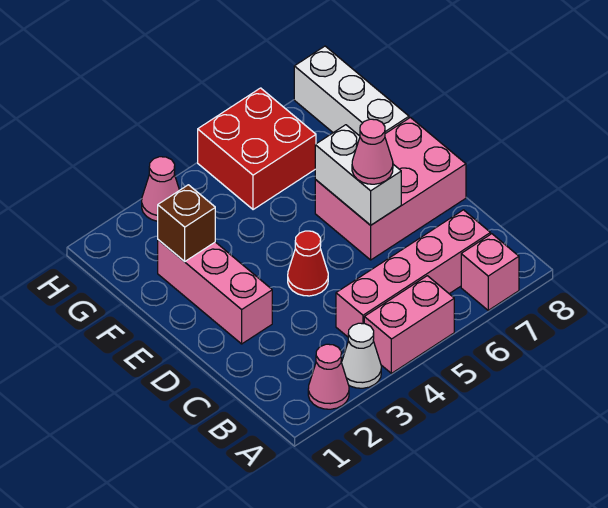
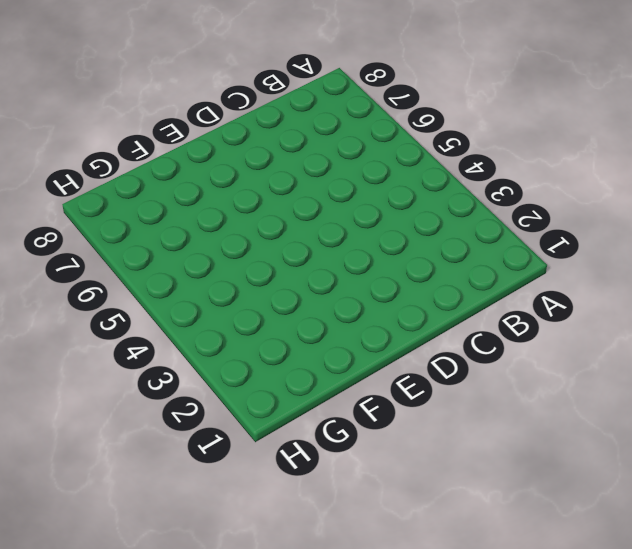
none -> pink 1x1 cone [308,344,349,409]
none -> white 1x1 cone [342,323,381,388]
none -> pink 1x2 brick [364,276,454,373]

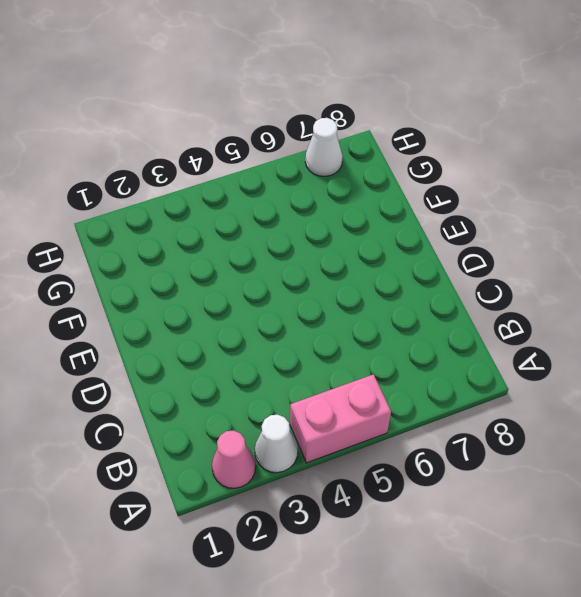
white 1x1 cone [305,118,343,176] -> none
none -> pink 1x1 brick [461,234,519,310]
none -> pink 1x4 brick [336,210,491,337]
none -> pink 1x3 brick [158,240,272,344]

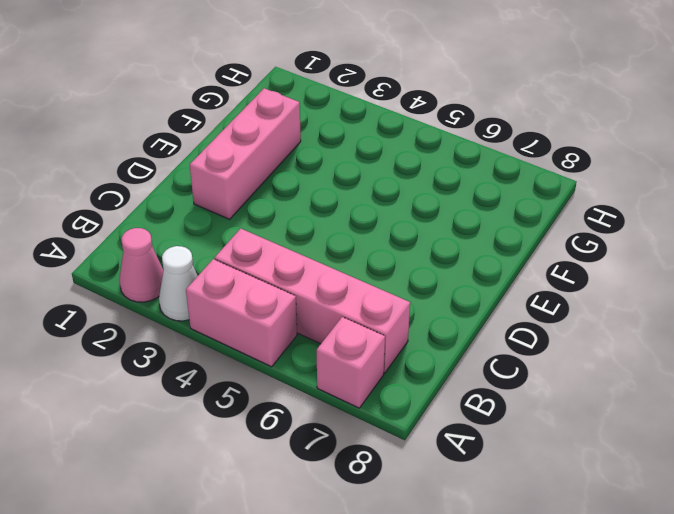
none -> red 1x1 cone [288,231,328,296]
none -> pink 2x3 brick [315,118,466,260]
none -> white 1x3 brick [294,46,409,136]

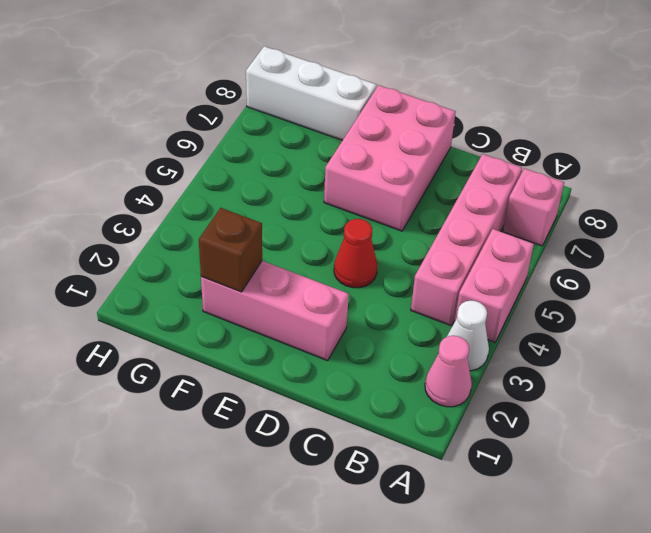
none -> red 2x2 brick [198,88,316,210]
none -> pink 1x1 cone [142,157,179,221]
none -> white 1x2 brick [315,125,401,225]

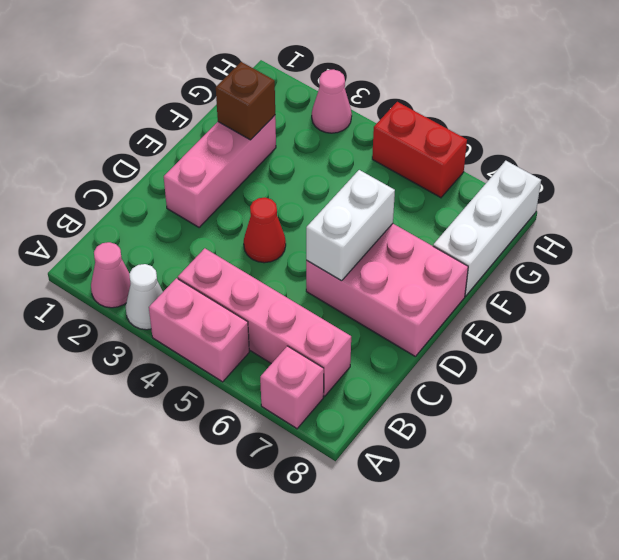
red 1x2 brick [372,102,467,198] -> red 2x2 brick [198,88,316,210]
none -> pink 1x1 cone [352,119,393,184]

